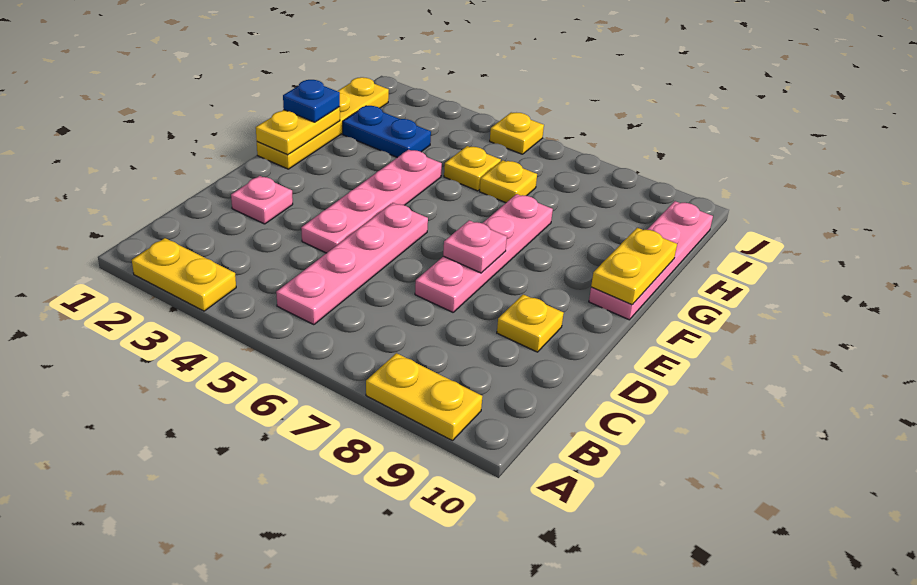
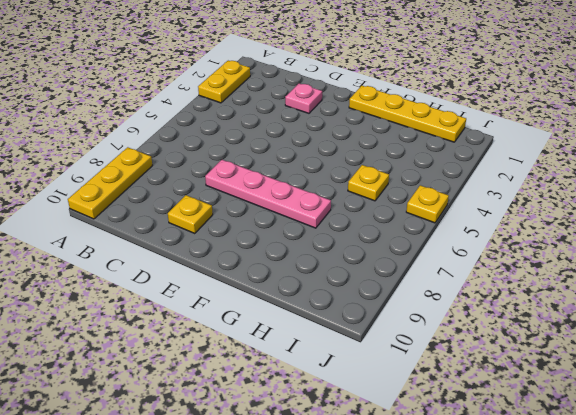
yellow 1x3 plate [68,147,152,219] -> yellow 1x2 plate [366,353,482,441]
none -> pink 1x4 plate [276,203,428,325]
none -> pink 1x4 plate [301,150,442,253]
none -> pink 1x4 plate [589,201,713,320]

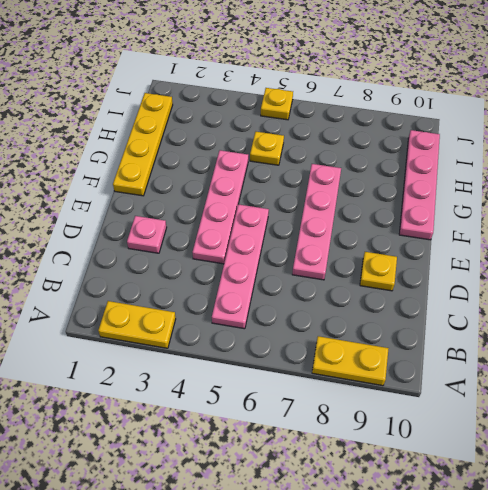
none -> blue 1x2 plate [343,106,431,158]
none -> yellow 1x1 plate [480,160,537,203]
none -> pink 1x1 plate [443,220,507,273]

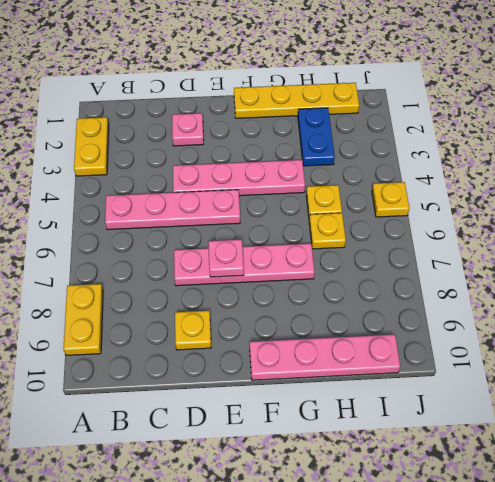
none -> yellow 1x2 plate [256,107,340,155]
none -> yellow 1x2 plate [591,228,677,305]
none -> blue 1x1 plate [283,80,340,122]

